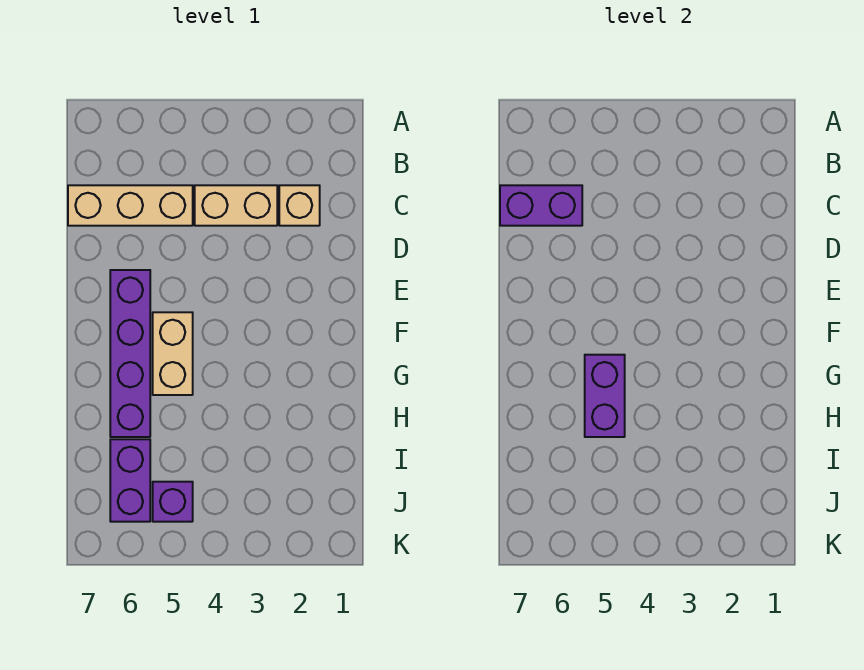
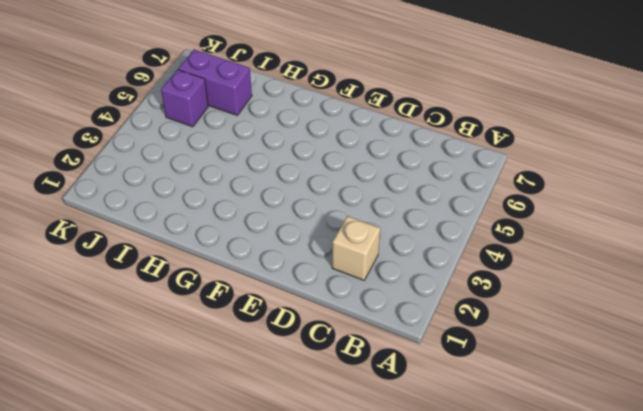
none -> tan 1x2 brick [195,185,277,226]
none -> tan 1x3 brick [68,185,193,226]

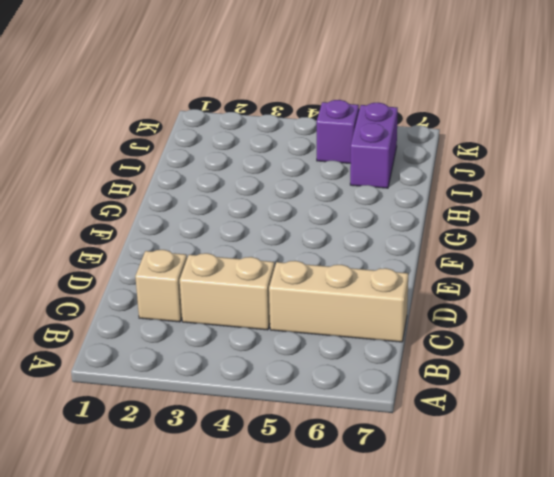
none -> purple 1x4 brick [110,270,150,437]
none -> tan 1x2 brick [153,312,193,395]

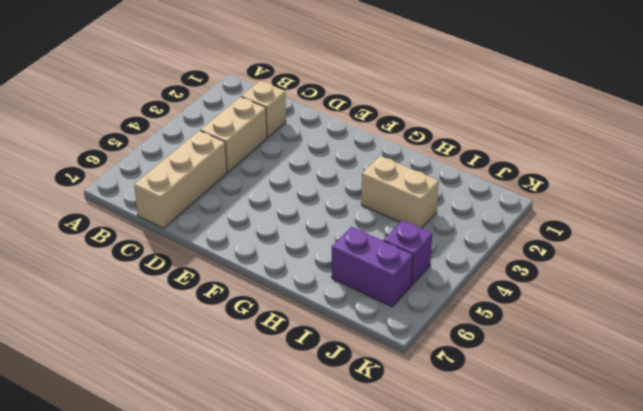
tan 1x2 brick [361,156,439,228] -> tan 1x2 brick moved to [153,312,193,395]
none -> purple 1x4 brick [110,270,150,437]
none -> purple 1x2 brick [500,185,582,226]

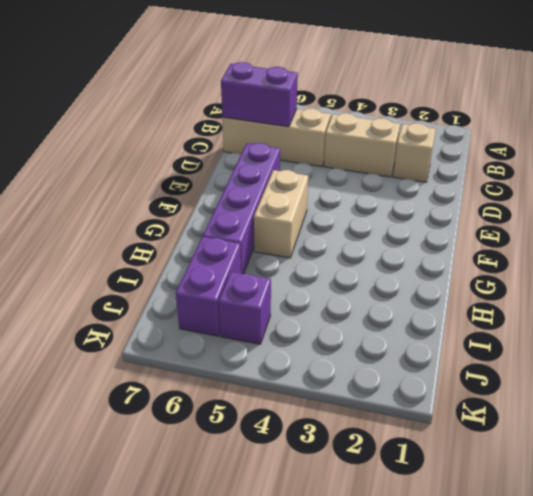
none -> purple 1x2 brick [585,355,625,437]

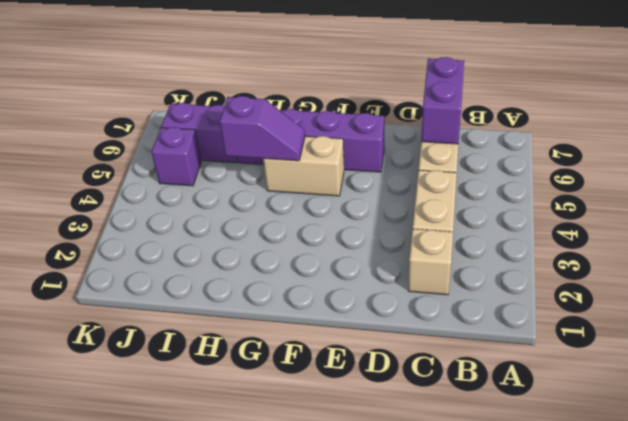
purple 1x2 slope [220,96,305,161] -> purple 1x2 brick [585,355,625,437]

